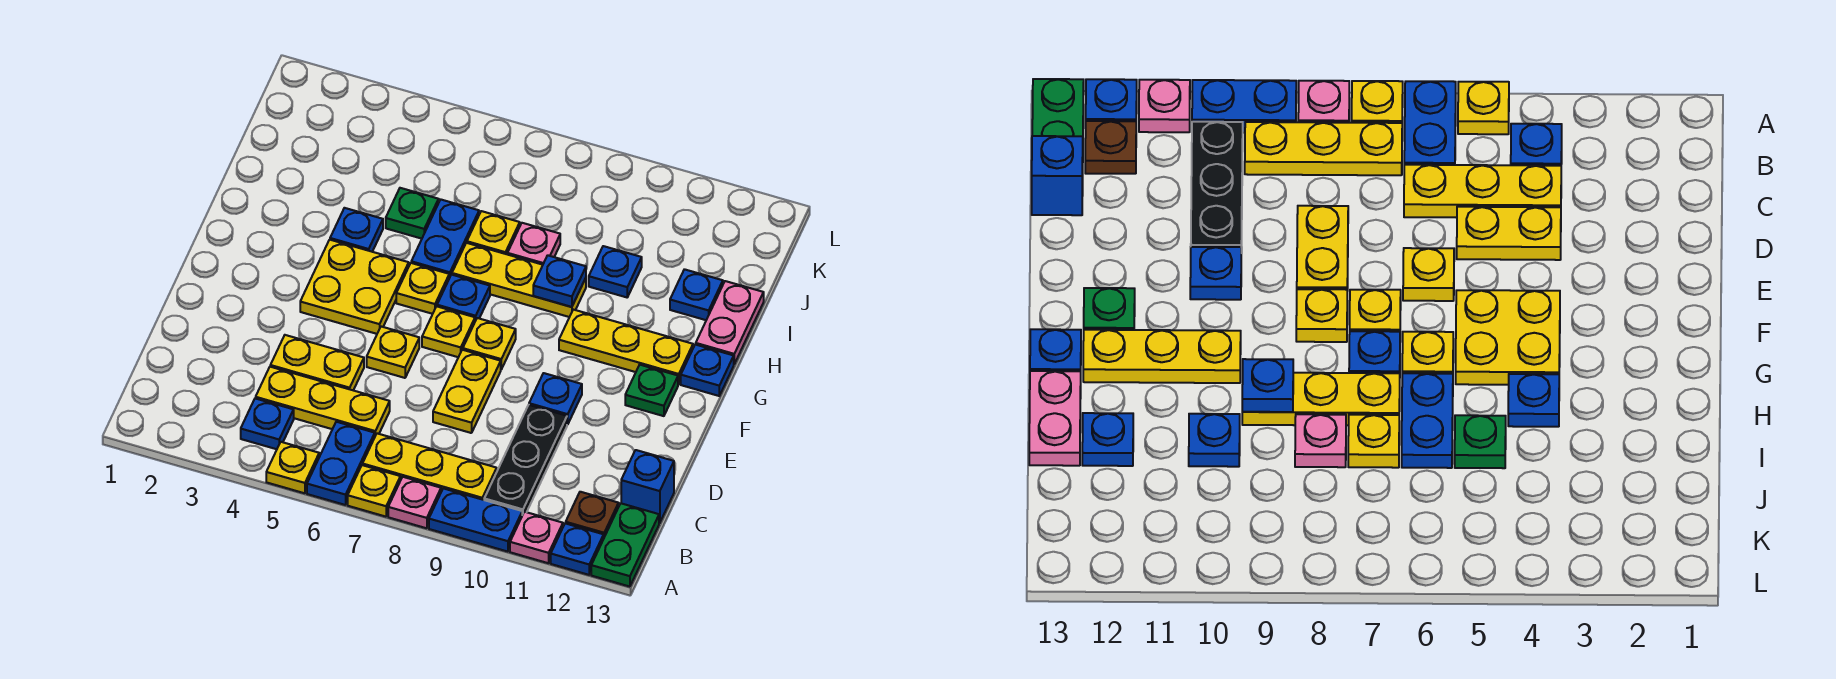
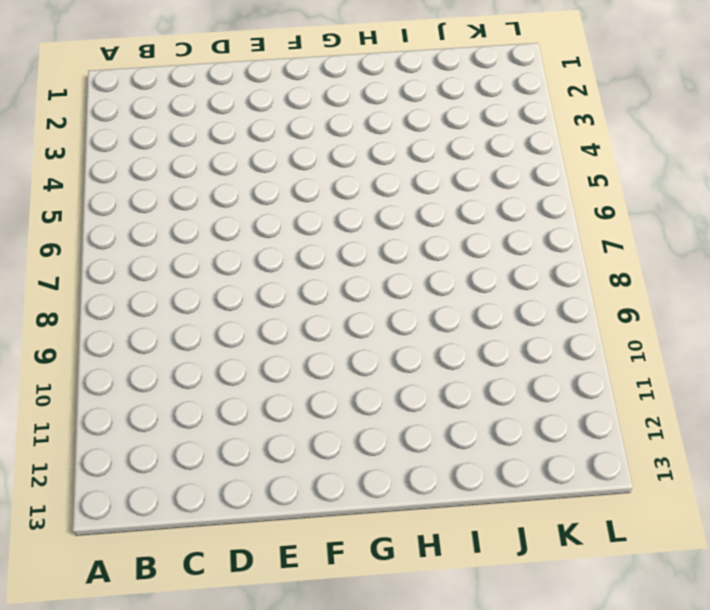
none -> yellow 1x1 plate [266,442,319,493]
none -> blue 1x2 plate [307,422,375,505]
none -> yellow 1x1 plate [348,465,400,517]
none -> pink 1x1 plate [388,477,441,528]

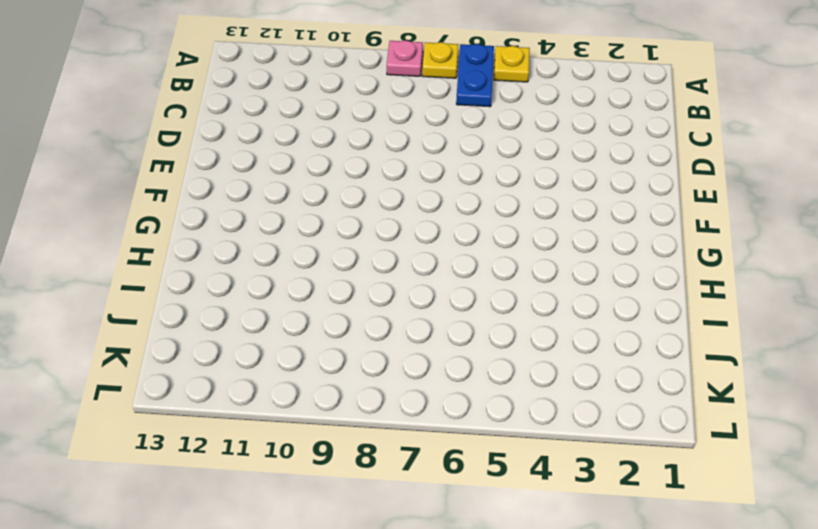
none -> blue 1x2 plate [429,488,522,552]
none -> pink 1x1 plate [510,512,563,563]
none -> blue 1x1 plate [551,523,604,575]
none -> green 1x2 plate [591,503,659,587]

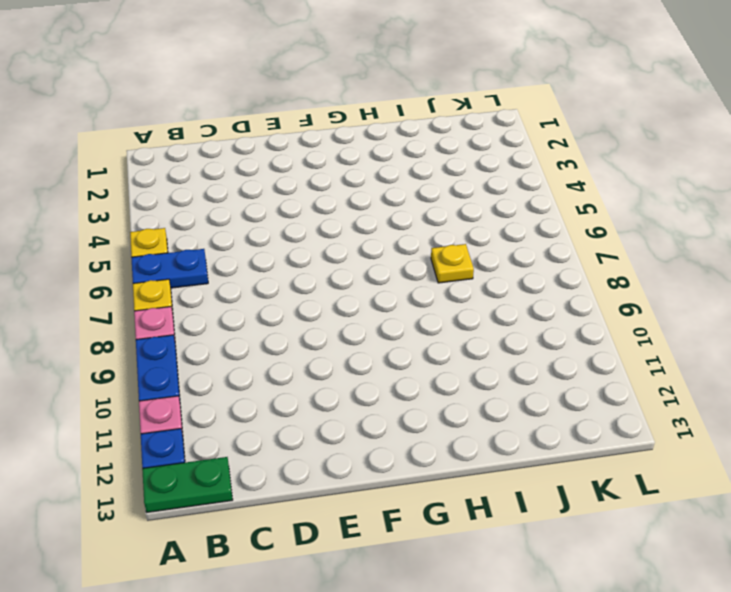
none -> blue 1x1 plate [241,398,294,449]
none -> yellow 1x3 plate [363,433,497,500]
none -> black 1x3 plate [484,405,567,515]
none -> brown 1x1 plate [566,492,619,537]

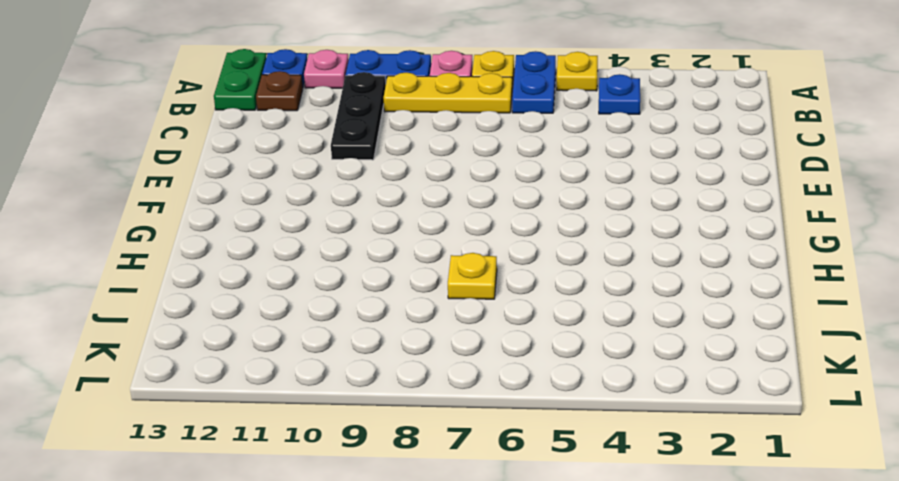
none -> yellow 1x3 plate [256,367,390,435]
none -> blue 1x1 brick [621,450,674,523]
none -> yellow 1x2 plate [270,335,364,390]
none -> yellow 1x2 plate [433,350,501,433]

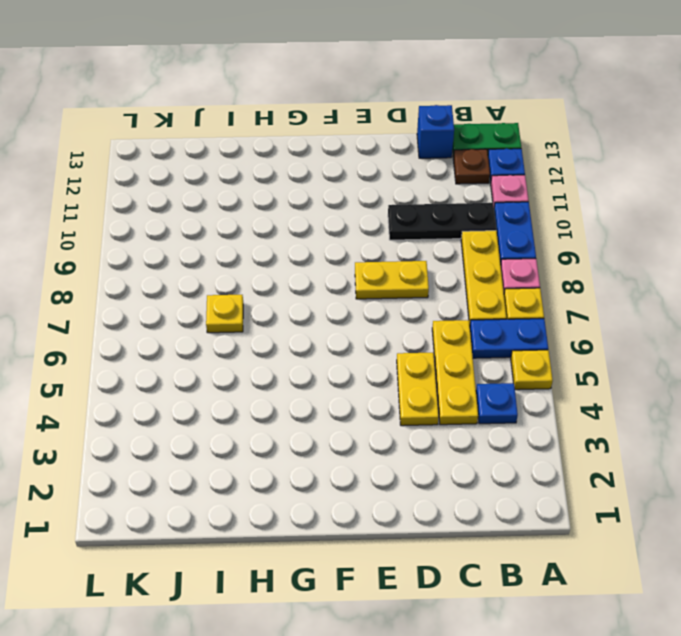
none -> yellow 1x1 plate [367,327,419,378]
none -> blue 1x1 plate [529,373,582,425]
none -> yellow 2x2 plate [300,240,409,334]
none -> yellow 1x1 plate [422,306,475,357]

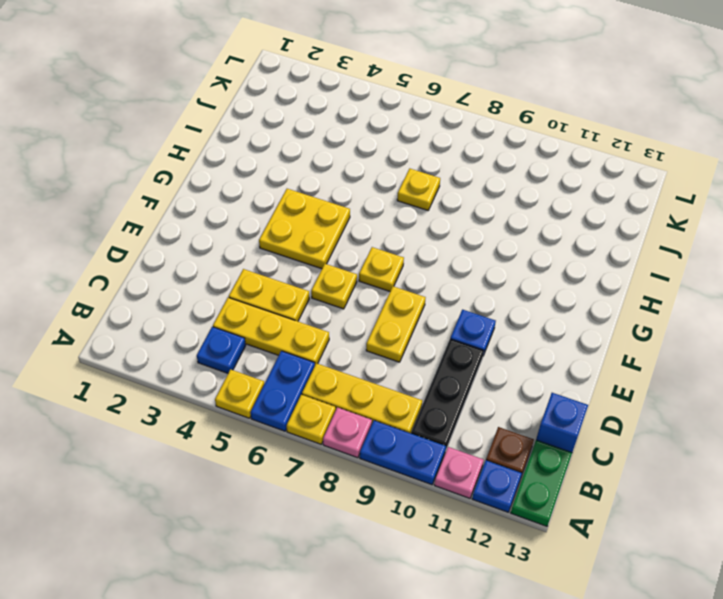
none -> yellow 1x1 plate [463,318,516,369]
none -> green 1x1 plate [625,365,678,416]
none -> yellow 1x1 plate [396,263,449,314]
none -> blue 1x1 plate [437,275,490,321]

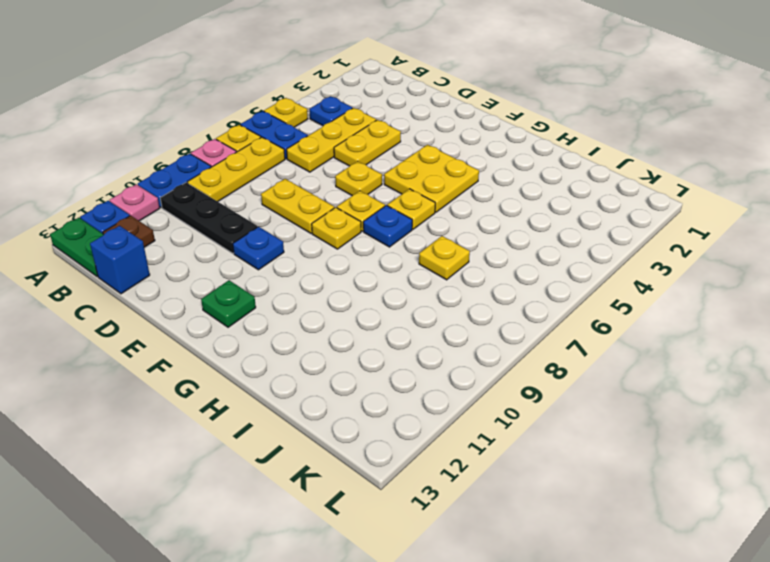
none -> yellow 1x3 plate [559,310,693,384]
none -> blue 1x1 plate [681,344,734,396]
none -> blue 1x1 plate [330,208,383,252]
none -> blue 1x2 plate [411,200,479,278]

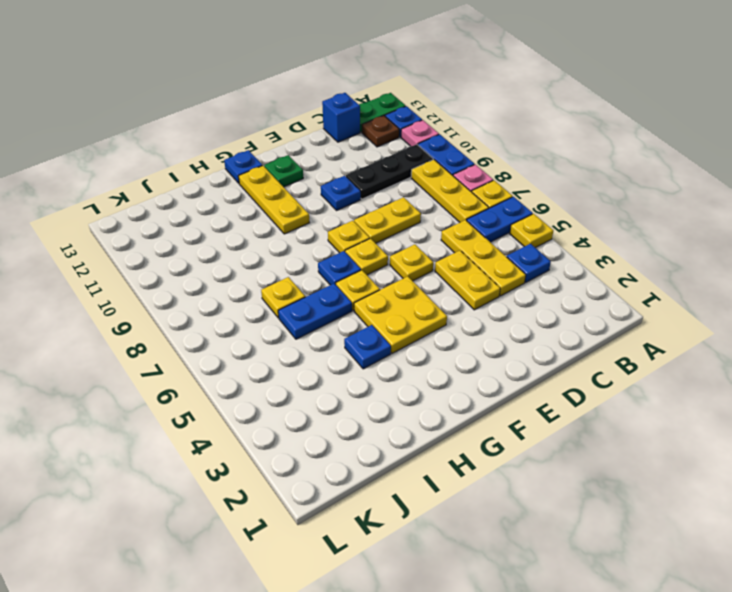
none -> yellow 1x3 plate [452,243,586,317]
none -> pink 1x2 plate [696,281,764,364]
none -> green 1x1 plate [386,188,439,239]
none -> pink 1x1 plate [508,223,560,265]

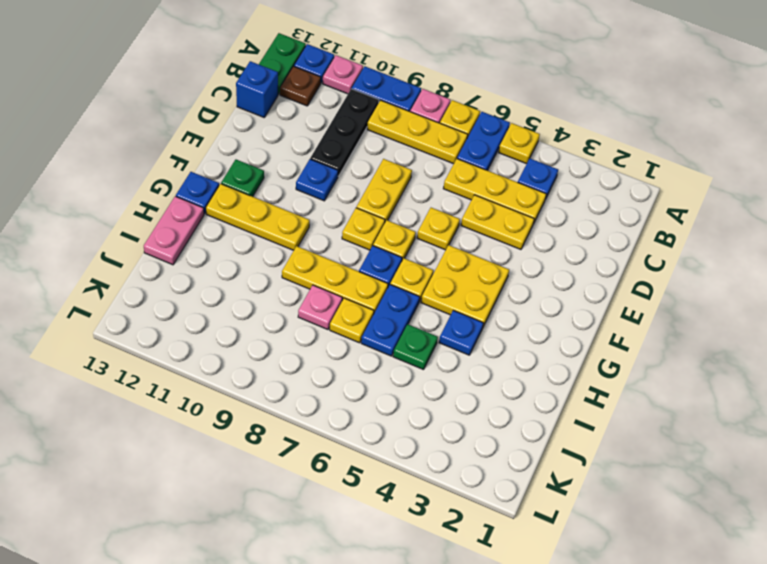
none -> blue 1x1 plate [589,246,642,297]
none -> blue 1x1 plate [670,269,723,320]
none -> blue 1x1 plate [533,255,586,307]

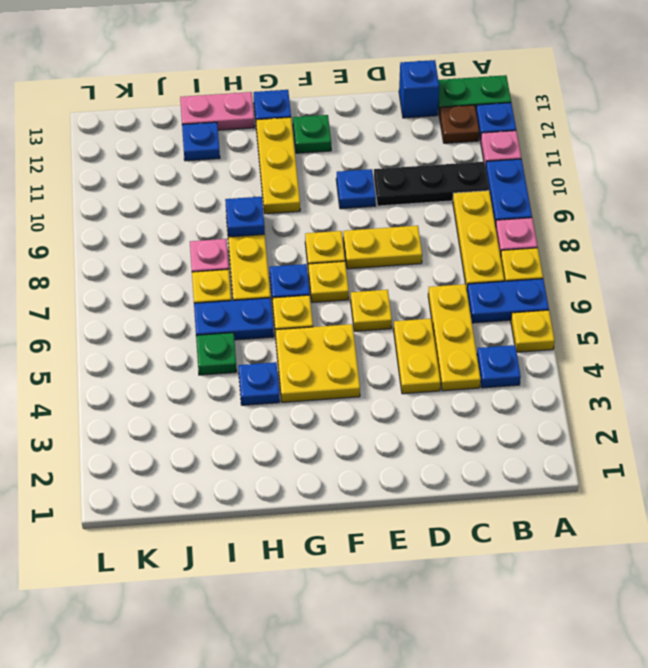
none -> blue 1x1 plate [589,246,642,297]

